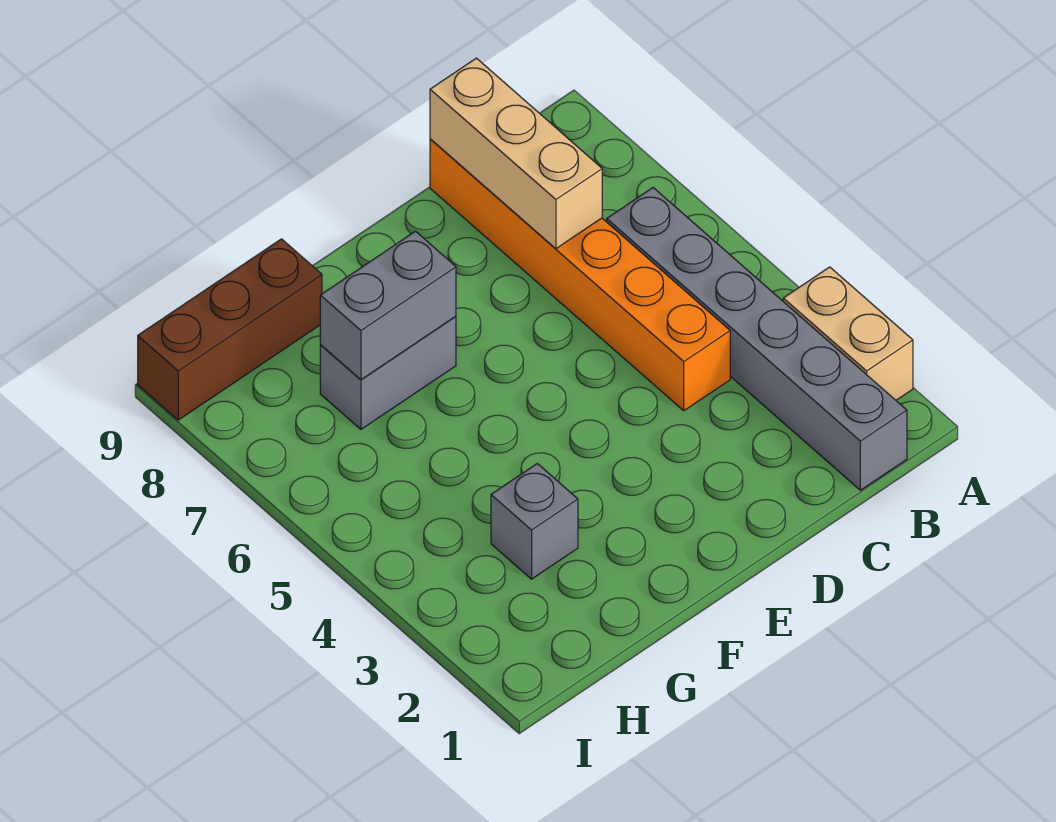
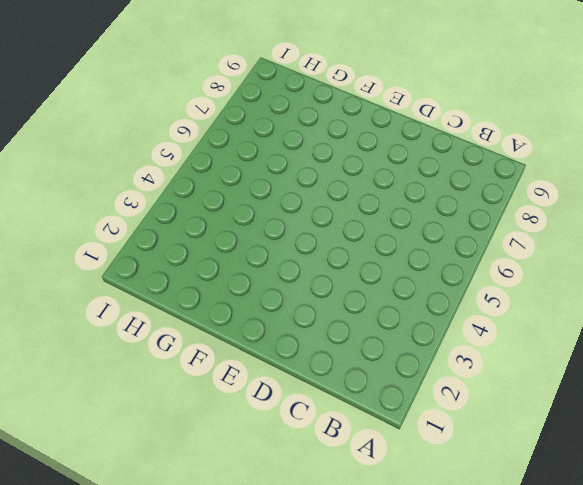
none -> tan 1x2 brick [783,267,913,400]
none -> grey 1x6 brick [607,188,907,490]

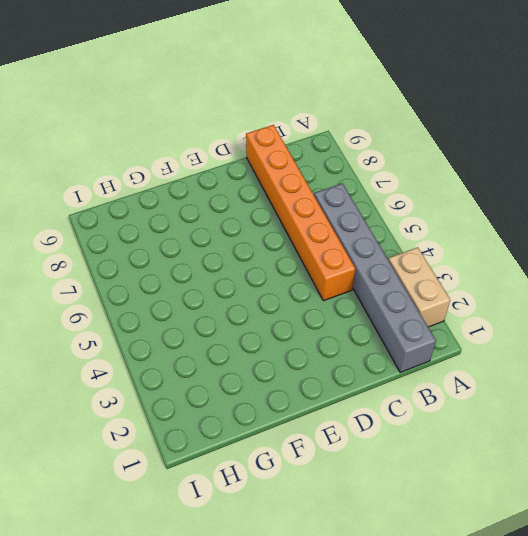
none -> grey 1x2 brick [320,316,456,429]
none -> grey 1x1 brick [491,464,578,579]

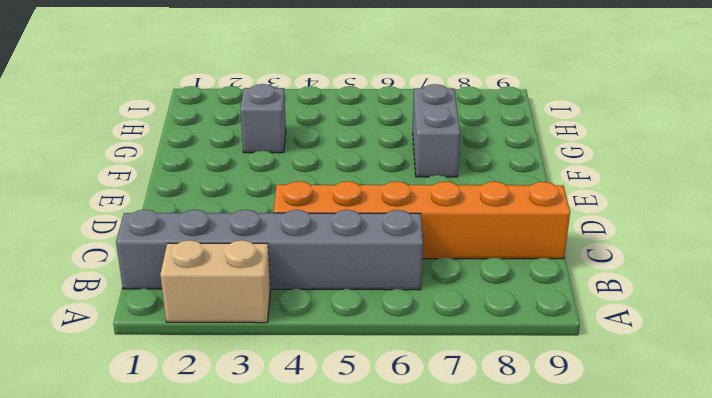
none -> brown 1x3 brick [138,239,322,420]
none -> tan 1x3 brick [430,58,602,249]

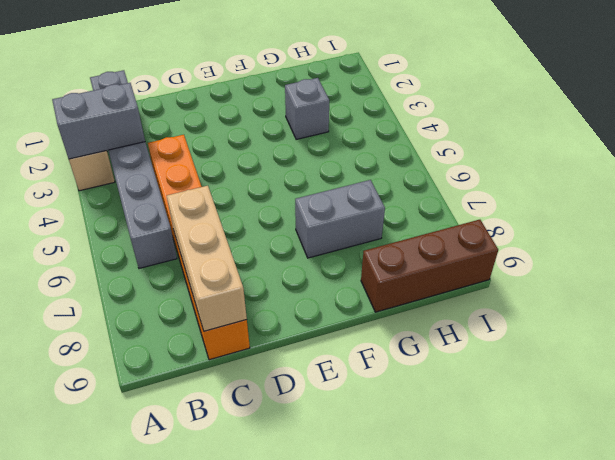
grey 1x2 brick [52,83,145,159] -> grey 1x2 brick moved to [320,231,456,380]

